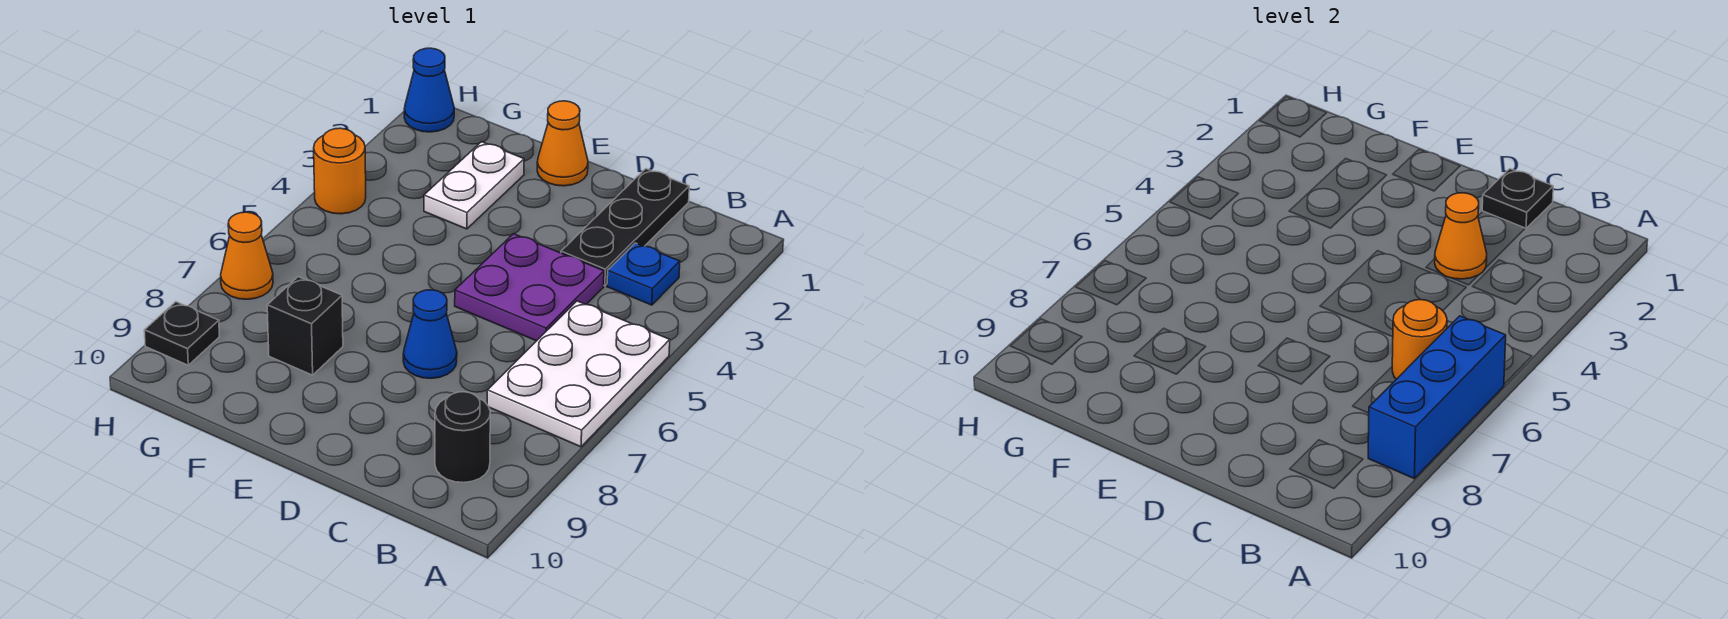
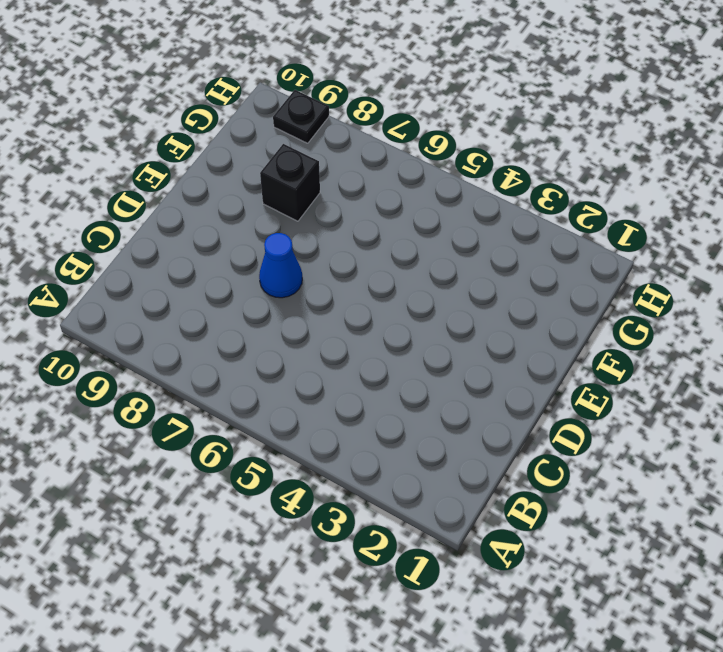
none -> white 2x3 plate [487,301,670,447]
none -> blue 1x1 plate [607,243,680,305]
none -> black 1x1 round brick [435,392,490,483]

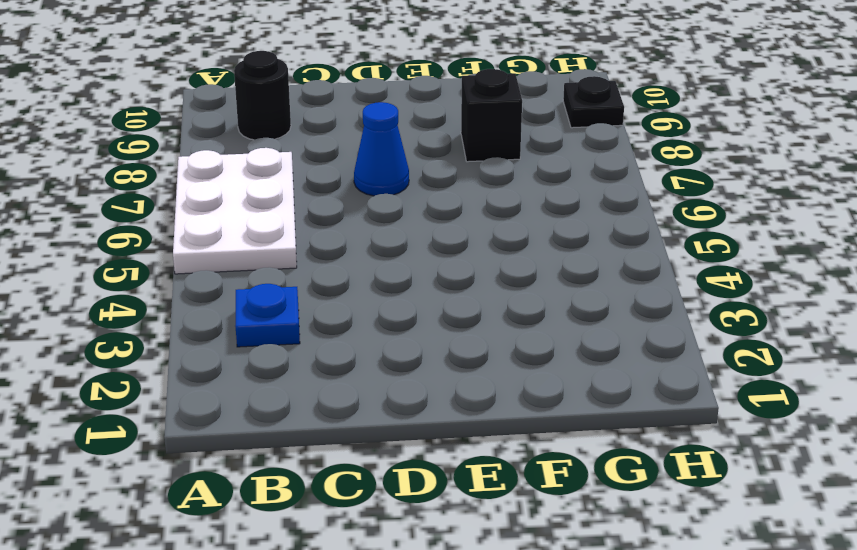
none -> black 1x3 plate [561,169,689,286]
none -> purple 2x2 plate [455,234,604,341]
none -> orange 1x1 cone [537,101,588,186]

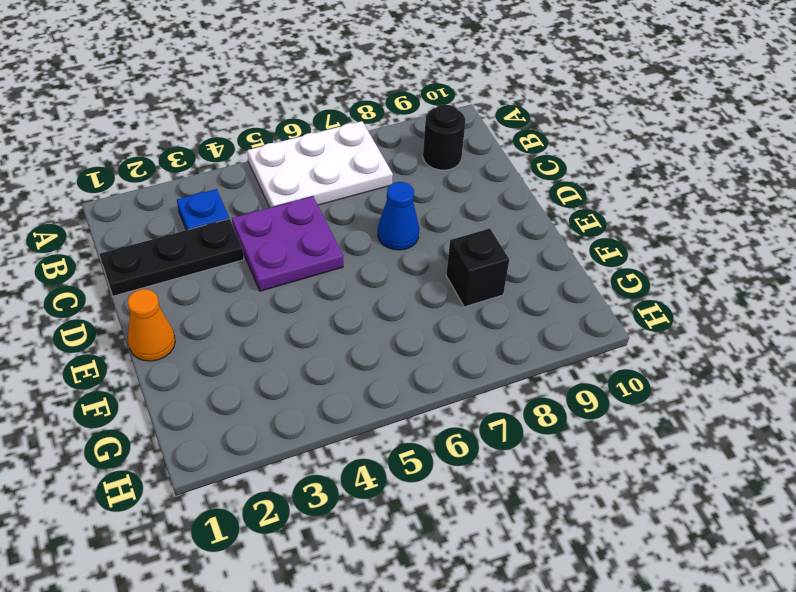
none -> white 1x2 plate [424,142,524,229]
none -> blue 1x1 cone [404,48,454,132]
none -> orange 1x1 round brick [314,128,366,214]

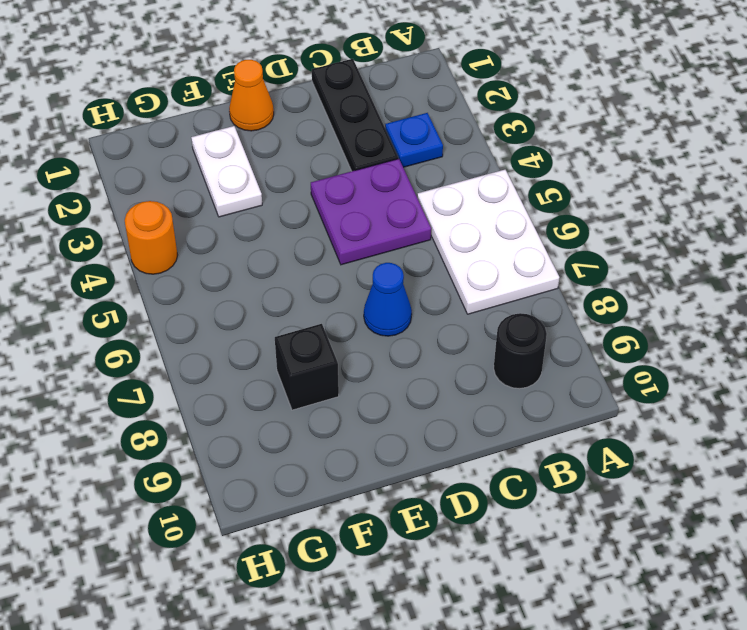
none -> blue 1x1 cone [404,48,454,132]
none -> orange 1x1 cone [221,212,273,299]
none -> black 1x1 plate [144,302,219,365]

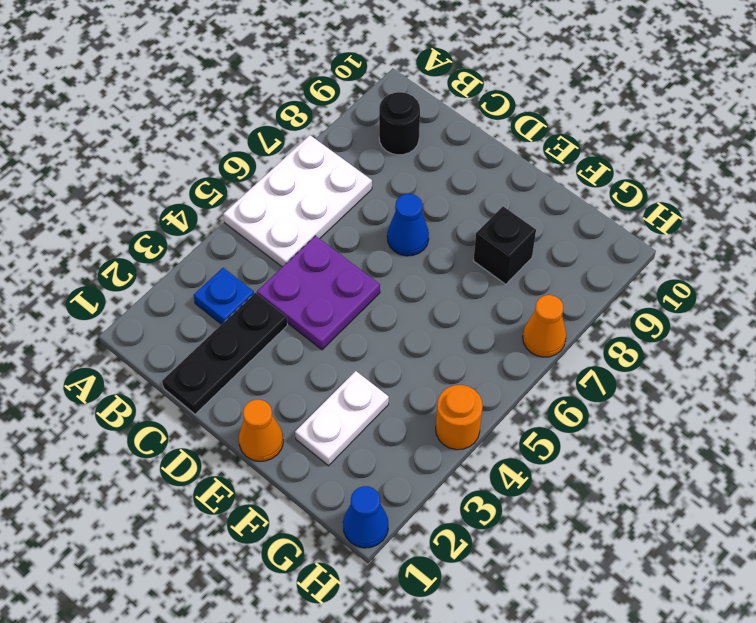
none -> black 1x1 plate [144,302,219,365]
none -> blue 1x3 brick [1368,316,1506,478]
none -> orange 1x1 round brick [1392,300,1447,379]

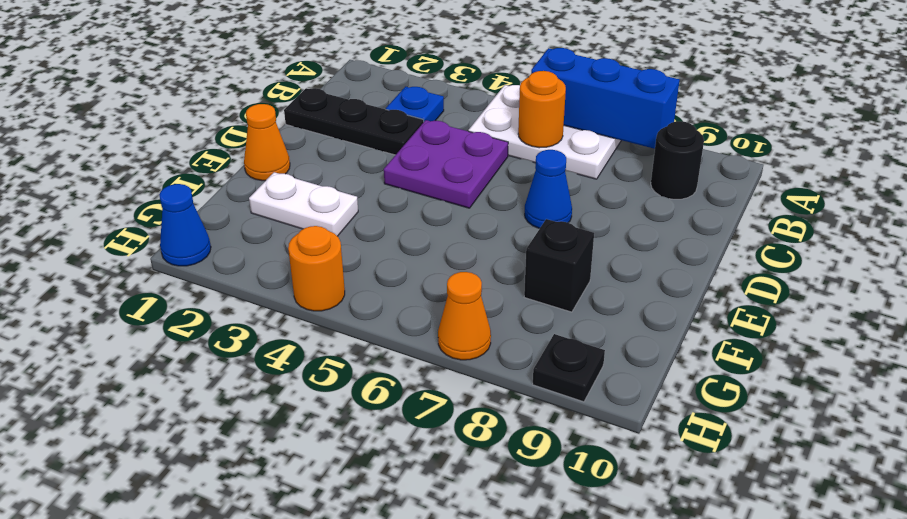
none -> black 1x1 plate [1482,169,1553,229]
none -> orange 1x1 cone [1435,193,1487,279]

